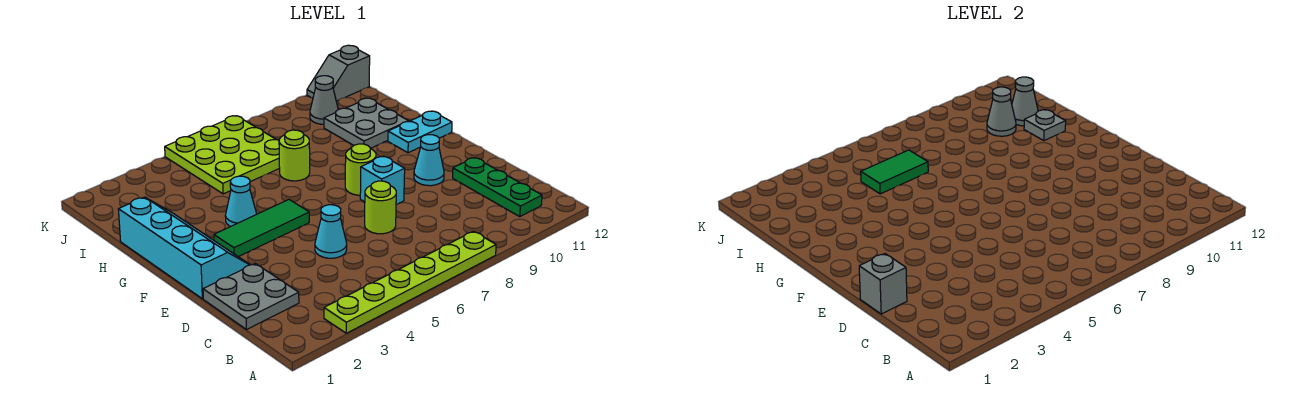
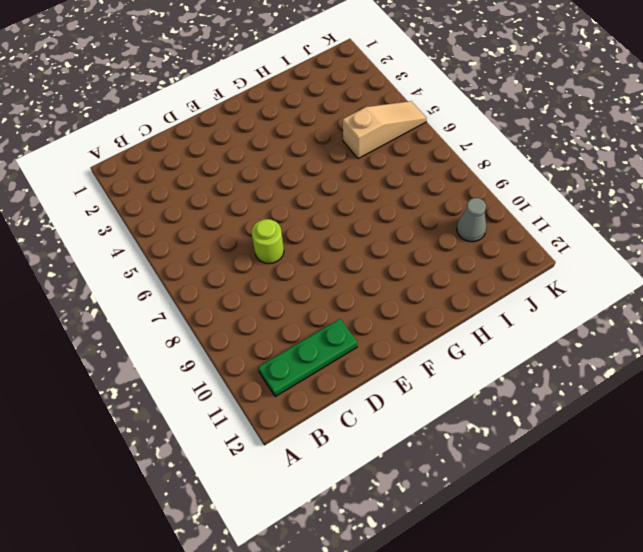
tan 1x3 slope [343,101,427,159] -> lime 3x3 plate [165,116,280,194]
none -> lime 1x6 plate [324,231,496,333]
none -> grey 2x2 plate [203,264,299,329]
none -> cyan 1x1 cone [315,205,347,258]

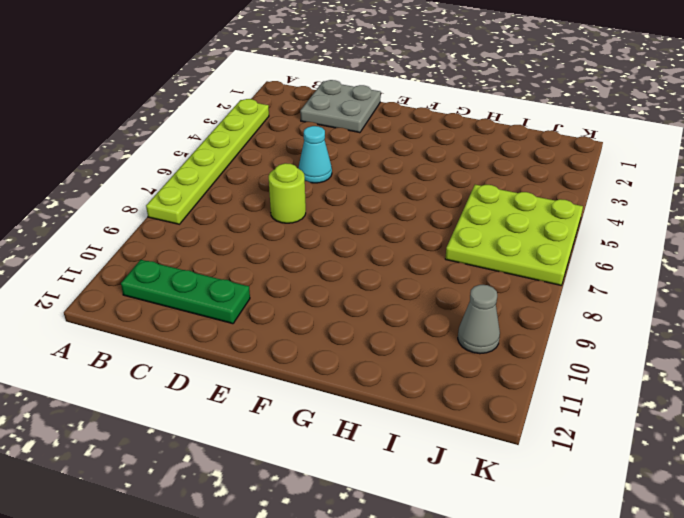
none -> cyan 2x4 slope [118,197,250,299]
none -> cyan 1x1 brick [360,156,405,205]
none -> cyan 1x1 cone [414,135,444,186]

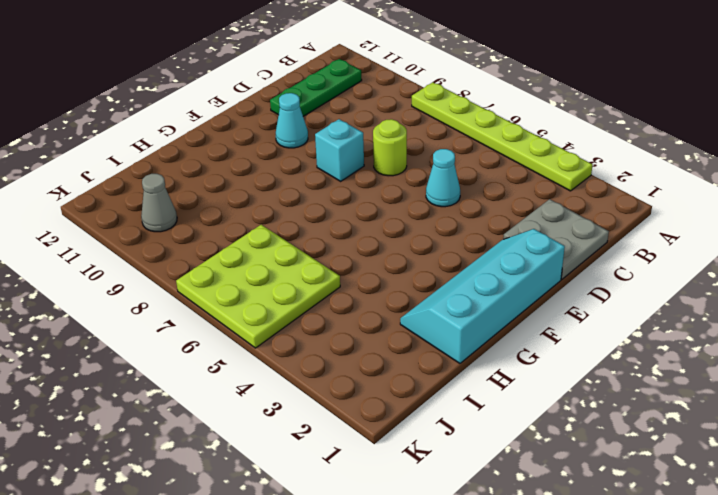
none -> green 1x3 tile [214,200,309,257]
none -> lime 1x1 round brick [345,144,376,195]
none -> cyan 1x1 cone [225,176,257,227]

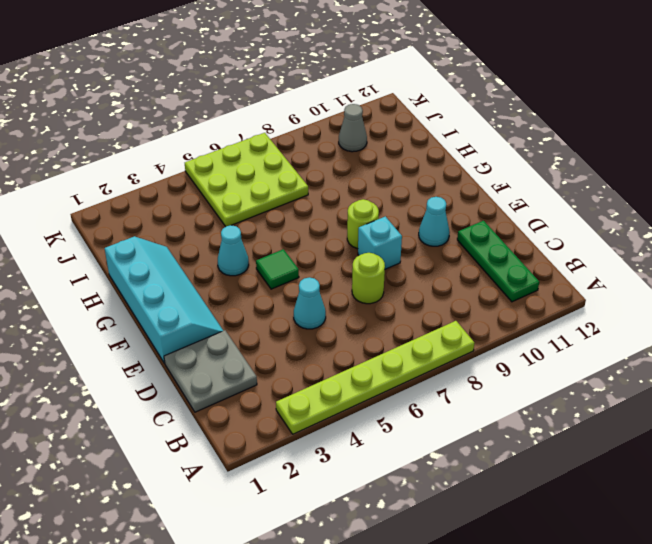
green 1x1 tile [256,249,299,289] -> green 1x3 tile [214,200,309,257]
none -> cyan 1x2 plate [388,111,452,153]
none -> lime 1x1 round brick [279,130,310,181]
none -> grey 2x2 plate [324,98,409,148]

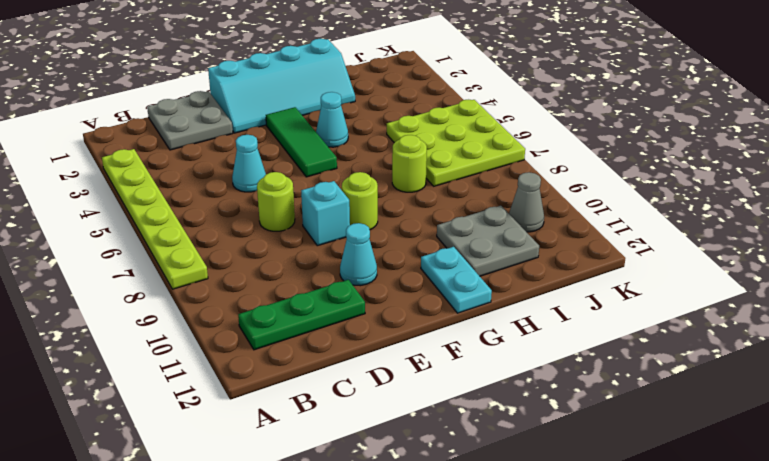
none -> grey 1x2 slope [307,45,370,101]
none -> grey 1x1 brick [859,254,907,314]
none -> grey 1x1 plate [1024,110,1066,141]

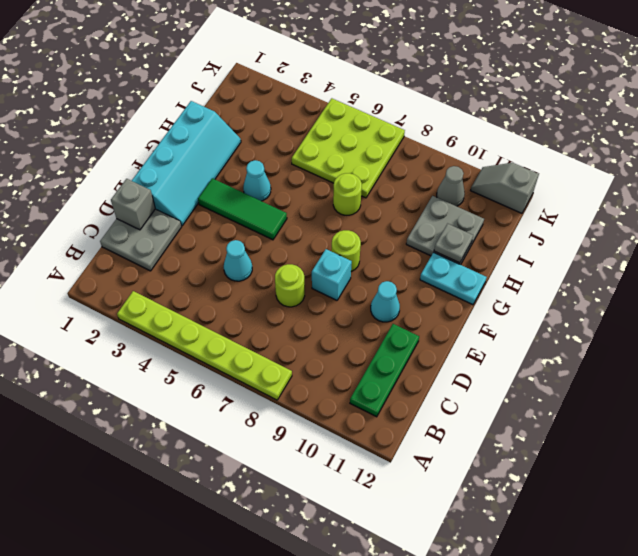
none -> green 1x2 tile [861,150,928,194]
none -> grey 1x1 cone [987,87,1016,136]
none -> grey 1x1 cone [1012,77,1038,126]

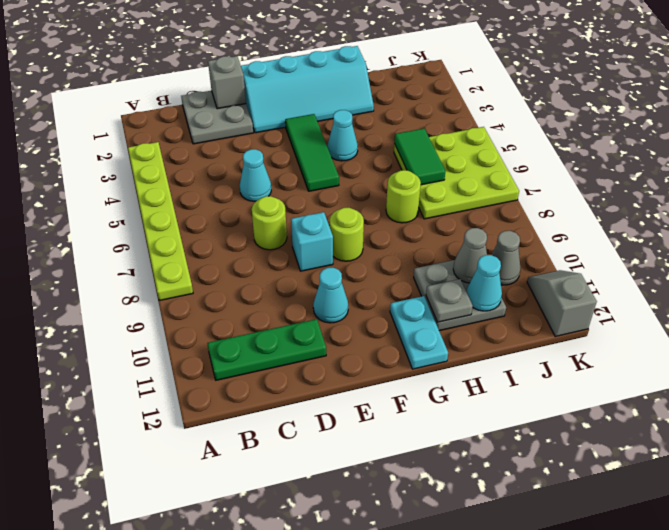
cyan 1x1 cone [467,255,502,311] -> grey 1x1 cone [1012,77,1038,126]

